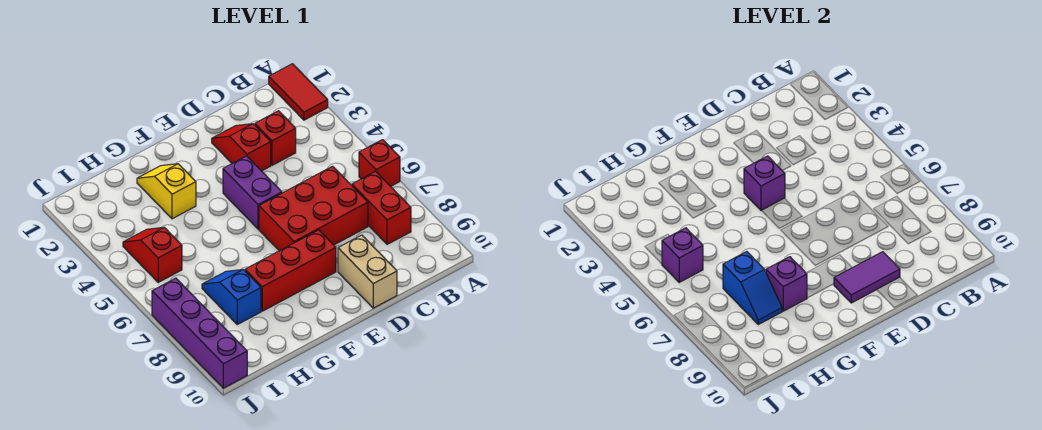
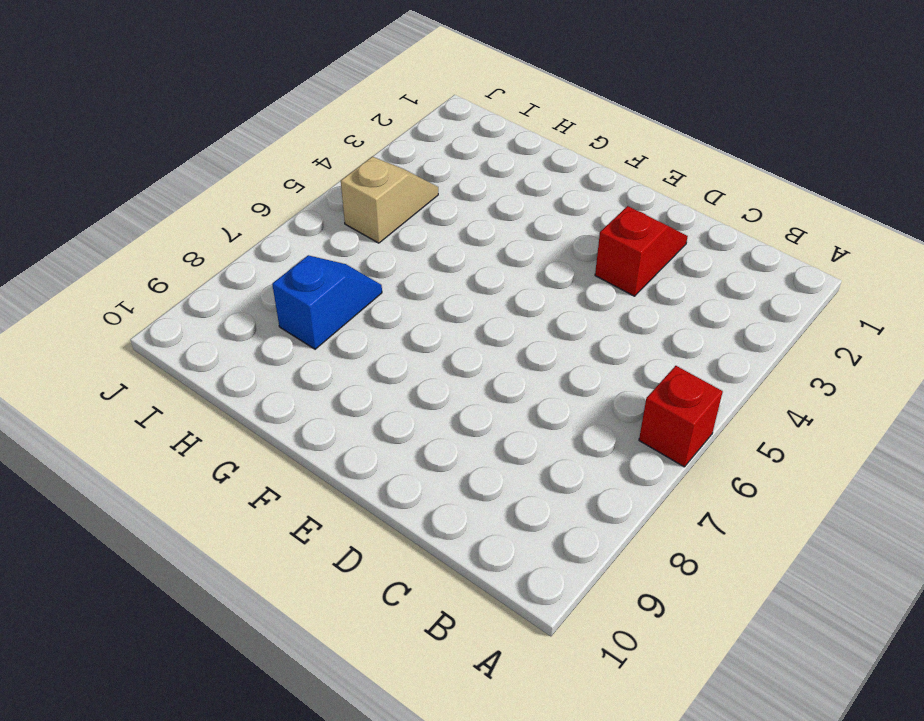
tan 1x2 slope [341,157,438,243] -> red 1x2 slope [123,227,182,282]
none -> red 1x2 tile [269,64,328,120]
none -> red 1x2 brick [352,171,411,244]
none -> red 1x1 brick [255,111,296,165]

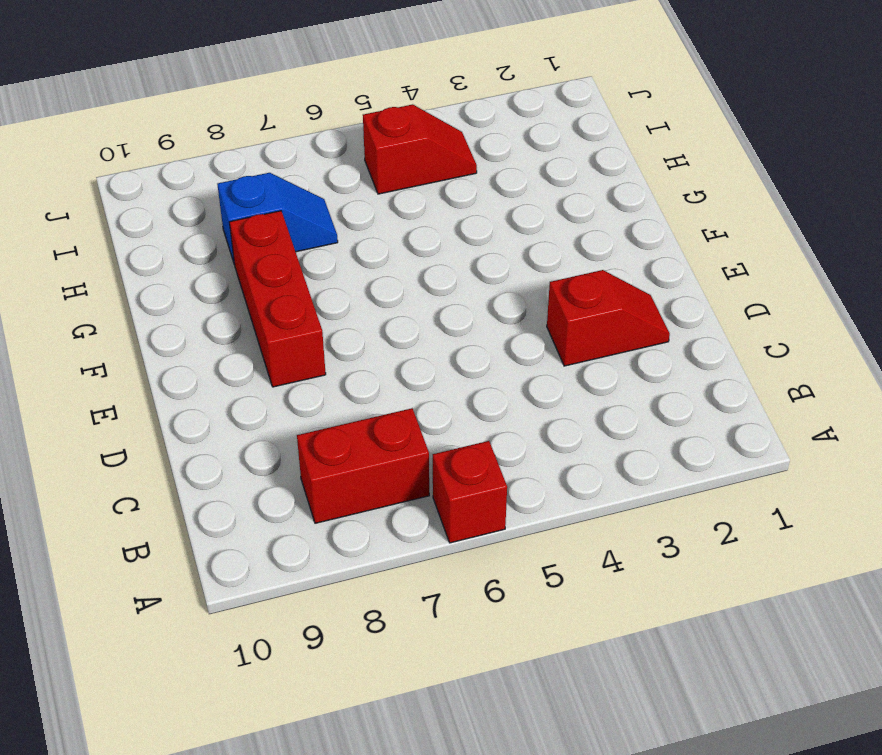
none -> red 1x2 tile [269,64,328,120]
none -> red 1x1 brick [255,111,296,165]
none -> red 2x3 brick [259,166,368,251]

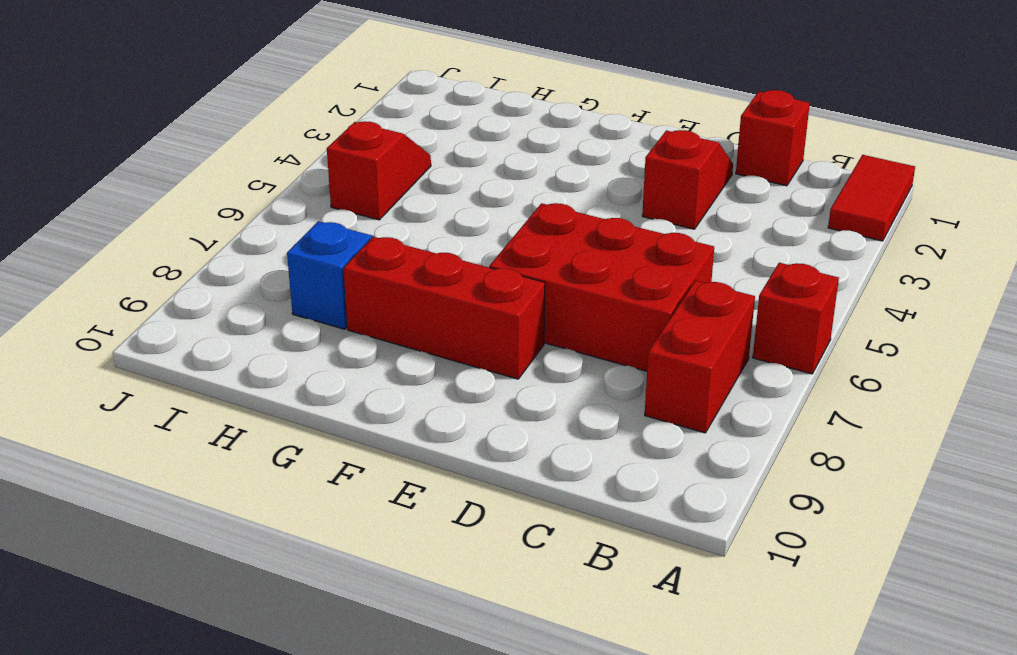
red 1x1 brick [736,90,810,186] -> red 1x1 brick moved to [255,111,296,165]
none -> tan 1x2 brick [338,235,397,308]
none -> purple 1x2 brick [223,156,282,229]
none -> yellow 1x2 slope [137,164,196,219]

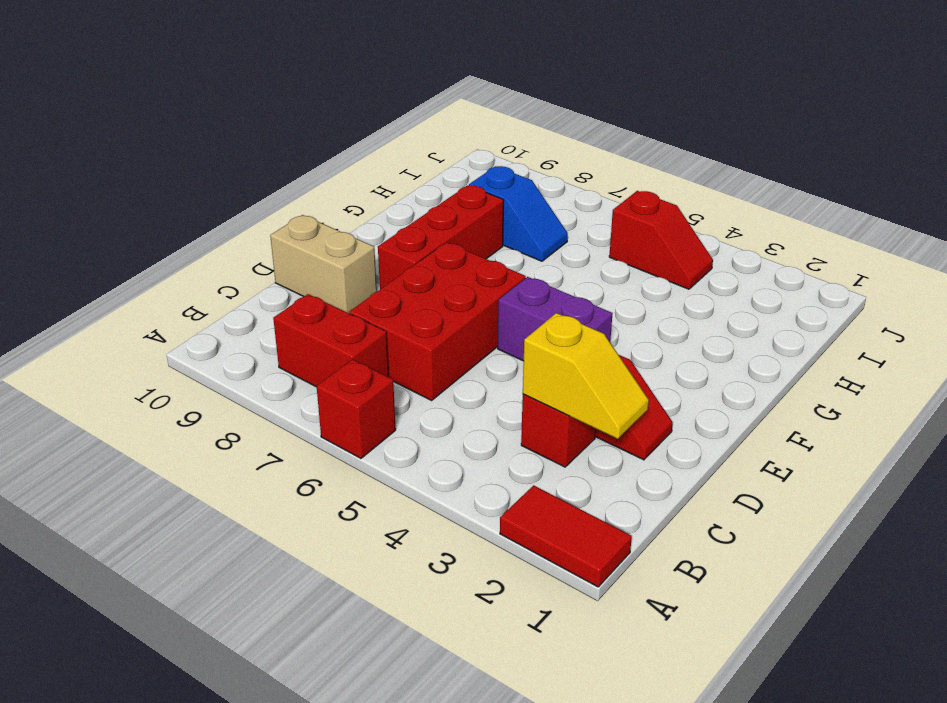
yellow 1x2 slope [523,313,649,439] -> yellow 1x2 slope moved to [137,164,196,219]
none -> purple 1x4 brick [152,278,247,388]
none -> purple 1x2 tile [834,252,900,303]
none -> purple 1x1 brick [744,156,785,211]

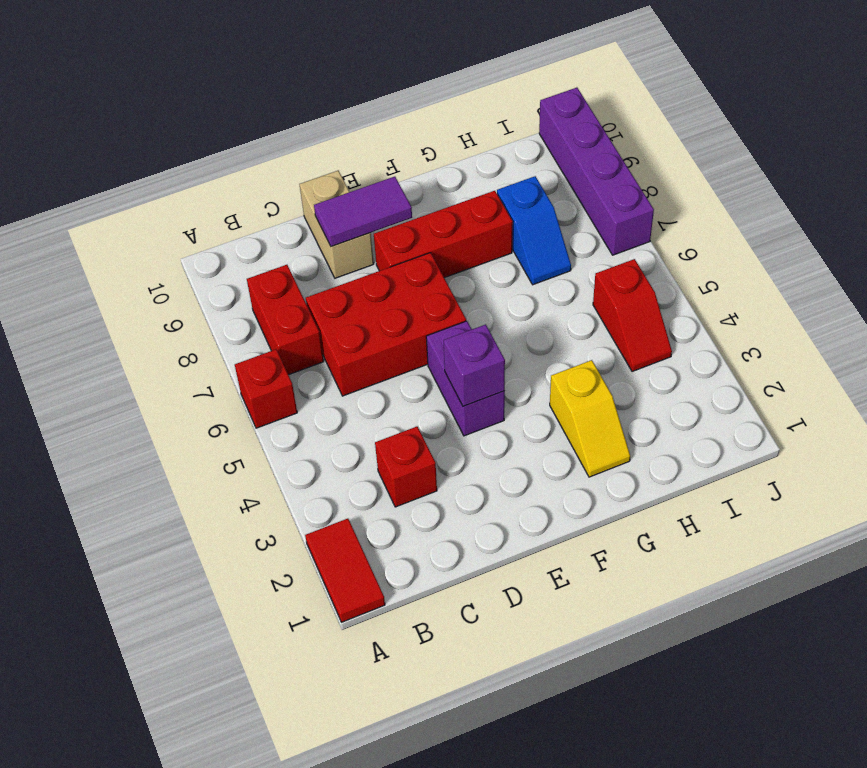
none -> red 1x2 slope [212,124,271,171]
none -> purple 1x1 brick [766,257,807,311]
none -> blue 1x2 slope [723,252,782,324]

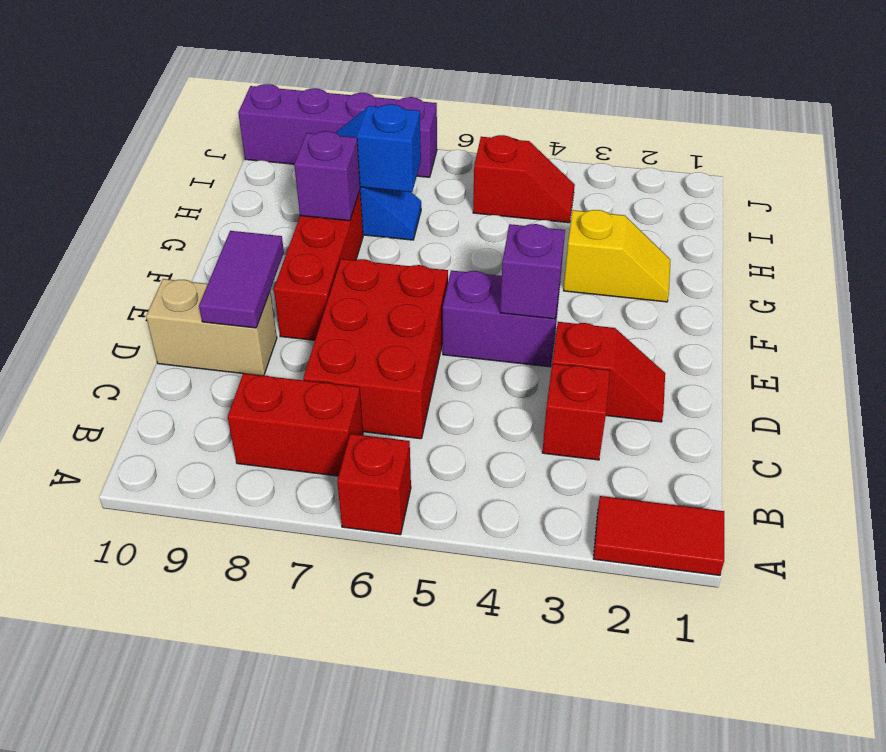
none -> purple 1x1 brick [662,228,703,282]

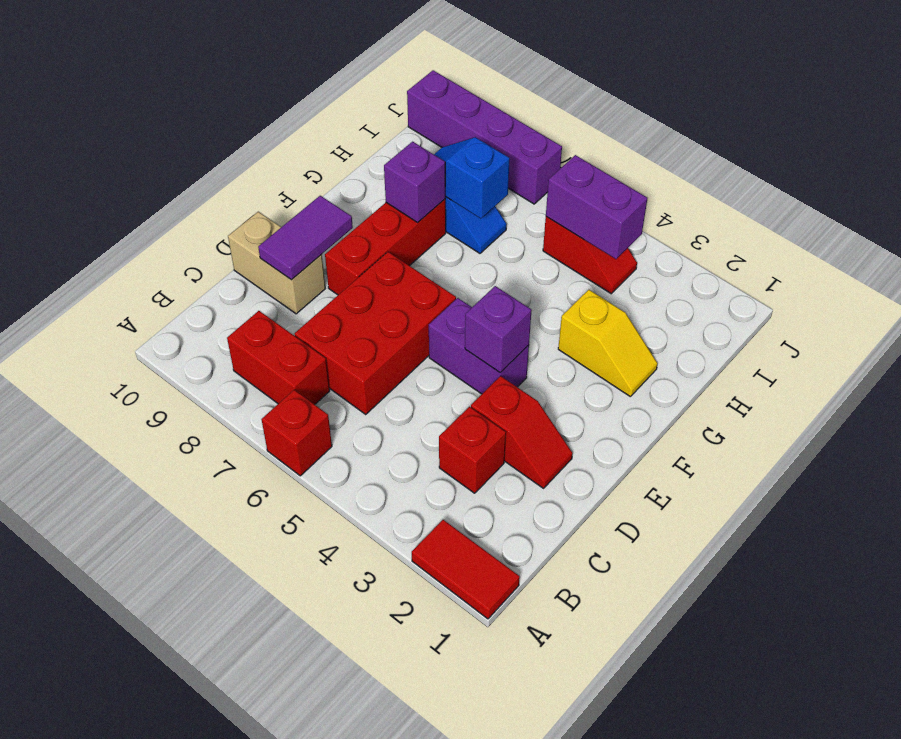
purple 1x2 brick [546,155,647,259] -> purple 1x1 brick [662,228,703,282]

